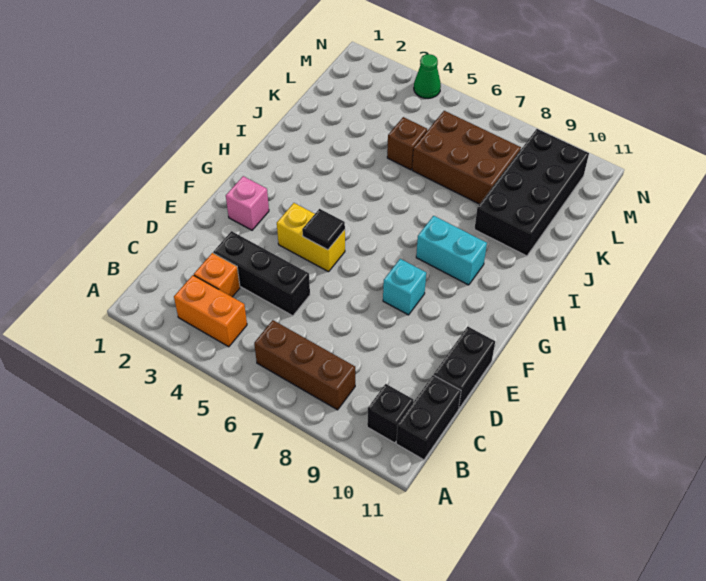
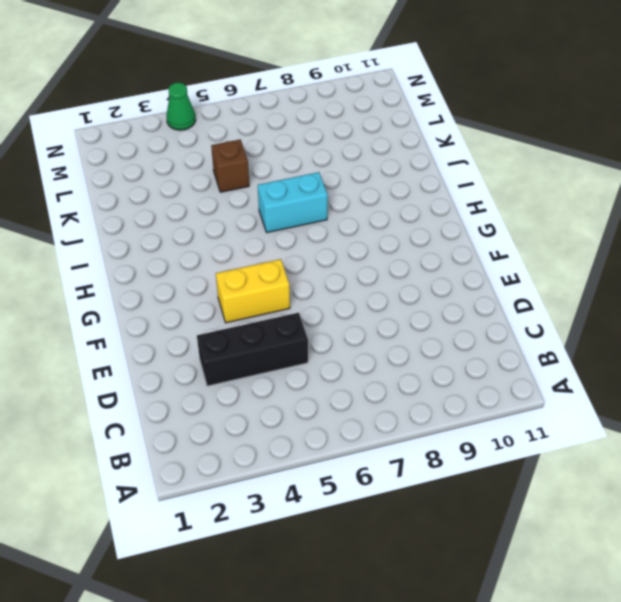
cyan 1x2 brick [258,172,328,233] -> cyan 1x2 brick moved to [416,216,487,285]
none -> orange 1x2 brick [174,275,247,347]
none -> brown 1x3 brick [254,320,355,410]
none -> black 1x1 brick [367,384,413,443]

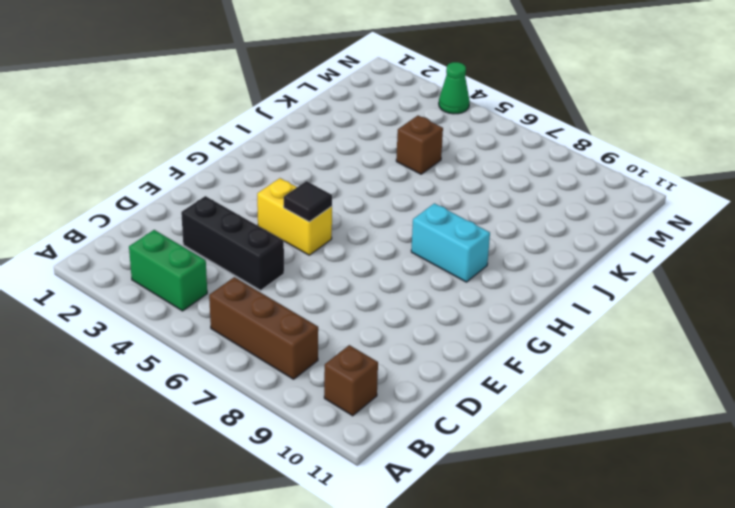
green 1x2 brick [129,230,207,311] -> orange 1x2 brick [174,275,247,347]
brown 1x1 brick [324,345,378,416] -> black 1x1 brick [367,384,413,443]
none -> black 1x2 brick [396,375,461,460]
none -> orange 1x1 brick [194,253,240,297]
none -> black 1x2 brick [434,327,495,408]

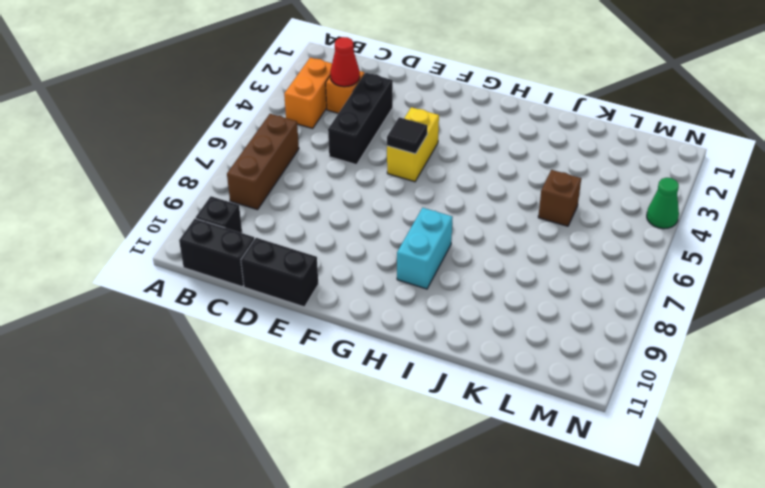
red 1x1 cone [330,37,360,87] -> none
none -> pink 1x1 brick [226,176,269,230]
none -> cyan 1x1 brick [383,259,426,315]
none -> black 2x4 brick [475,129,589,256]

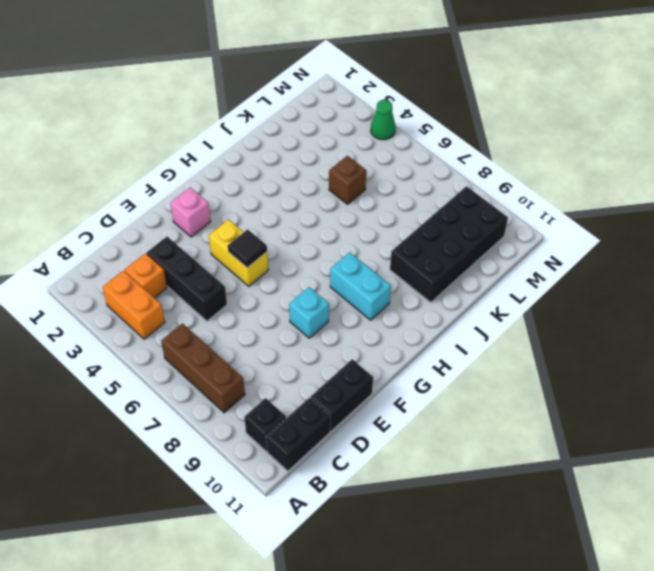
none -> brown 2x3 brick [412,111,521,204]

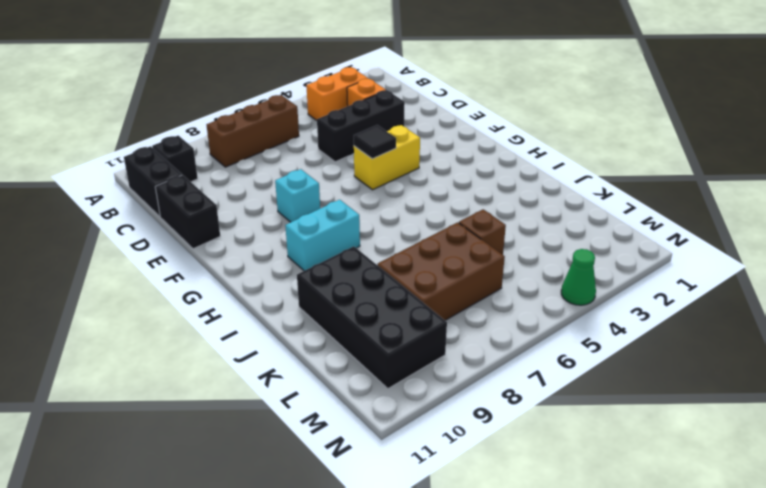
none -> pink 1x1 brick [226,176,269,230]

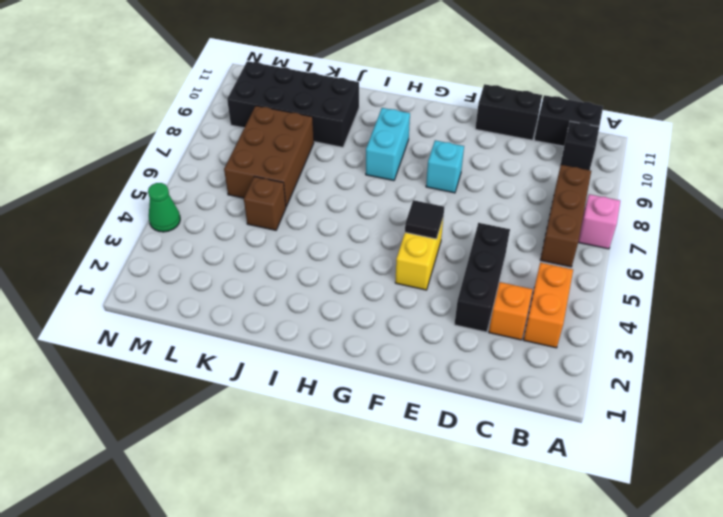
pink 1x1 brick [578,194,620,249] -> pink 1x1 brick moved to [226,176,269,230]

